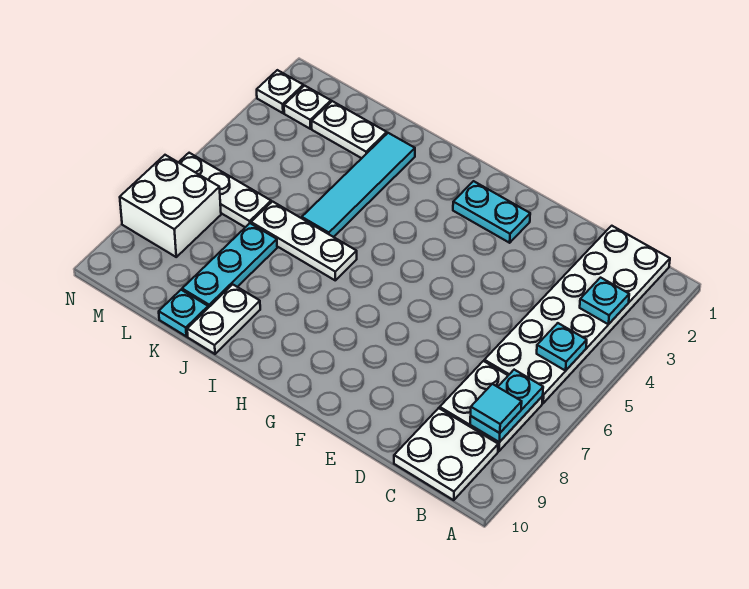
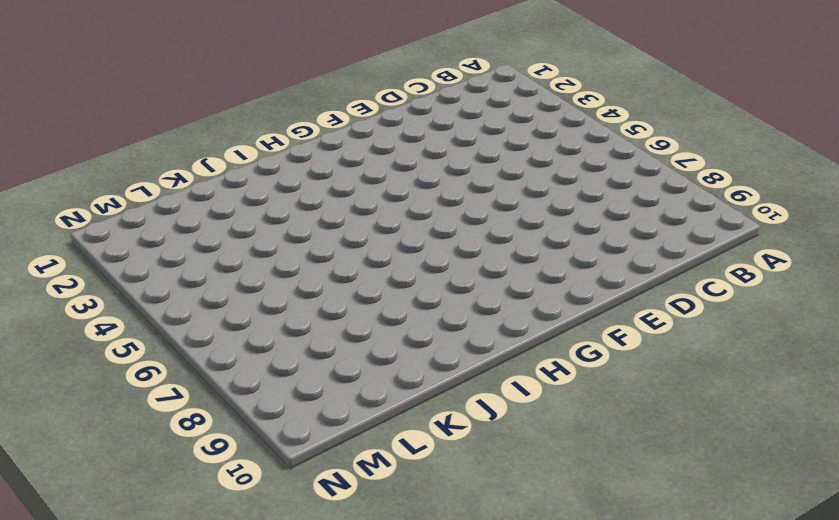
none -> white 2x6 plate [484,226,670,403]
none -> white 2x2 plate [440,361,543,451]
none -> white 2x2 plate [394,408,498,500]

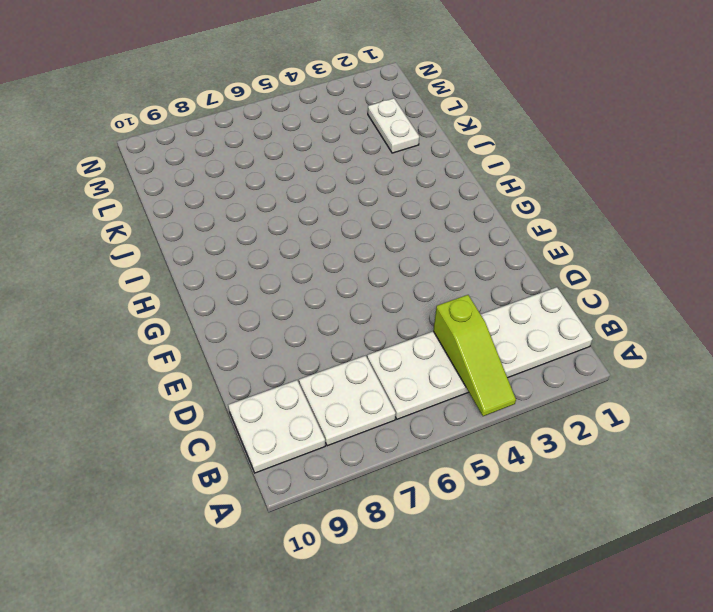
lime 1x3 slope [433,295,516,416] -> none
none -> cyan 1x2 plate [453,181,530,243]
none -> white 1x3 plate [251,202,357,280]
none -> cyan 1x4 tile [302,133,415,237]

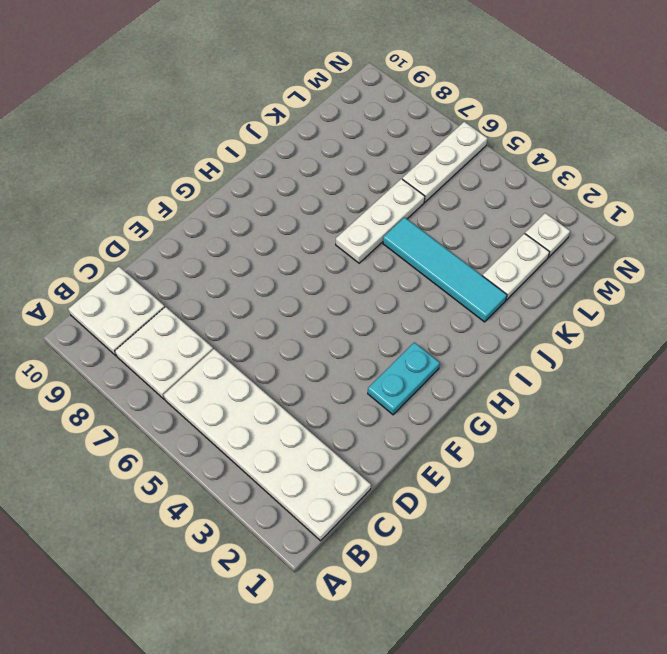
none -> white 1x2 plate [187,284,260,354]
none -> cyan 1x3 plate [182,223,277,308]
none -> cyan 1x1 plate [159,290,208,336]

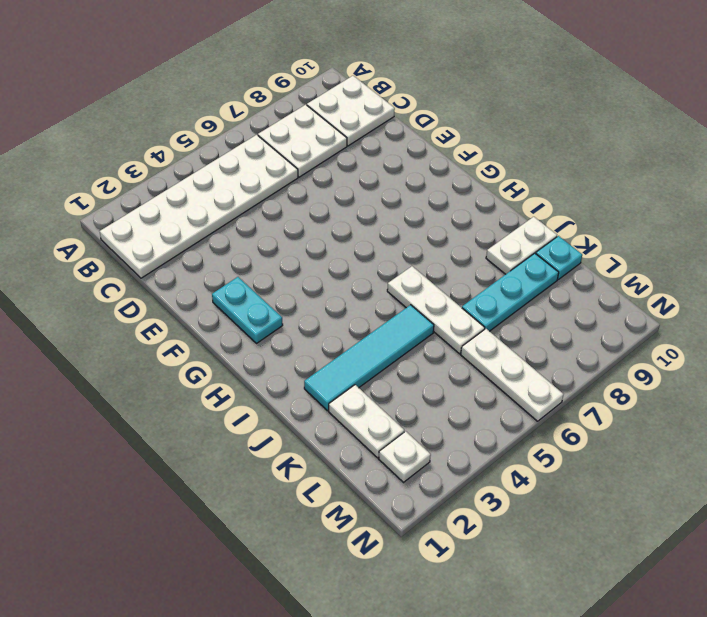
none -> white 2x2 brick [120,155,221,257]
none -> white 1x1 plate [257,70,303,113]
none -> cyan 1x1 plate [580,278,629,324]

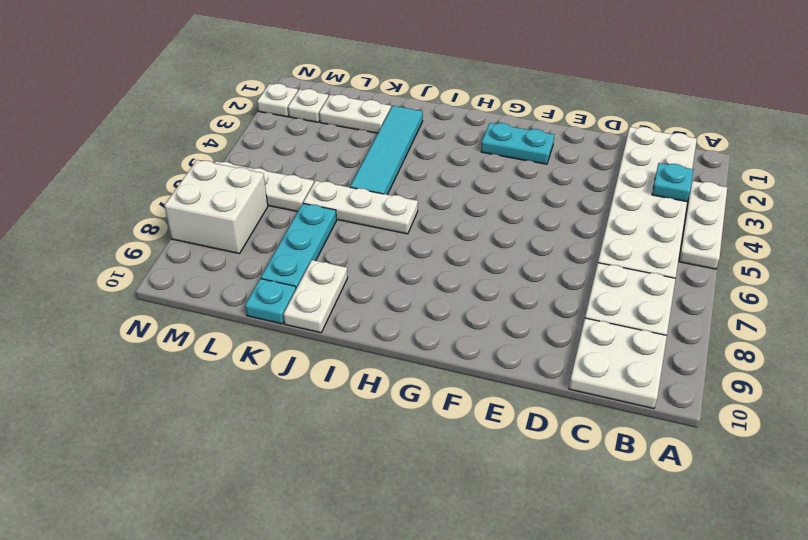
white 1x3 plate [679,181,727,269] -> none
none -> cyan 1x1 plate [537,323,587,371]
none -> cyan 1x2 plate [470,370,543,442]
none -> cyan 1x1 tile [471,384,522,433]

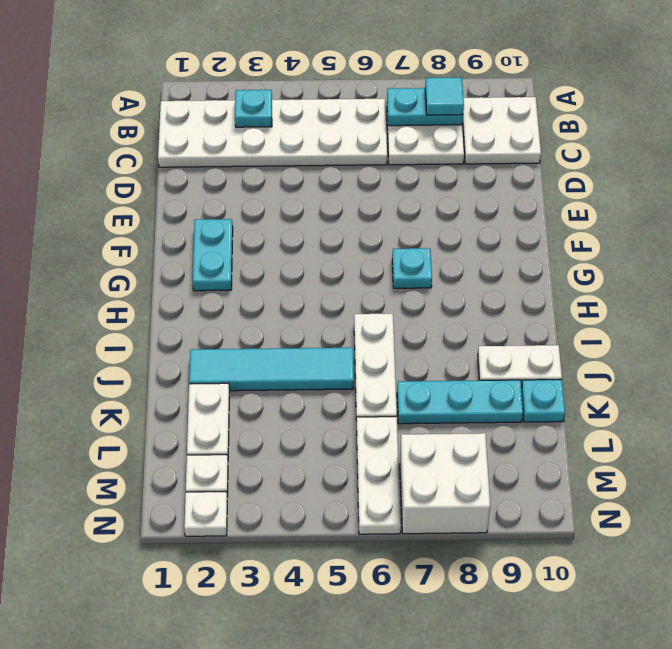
cyan 1x1 plate [392,248,432,288] -> cyan 1x1 plate moved to [537,323,587,371]

